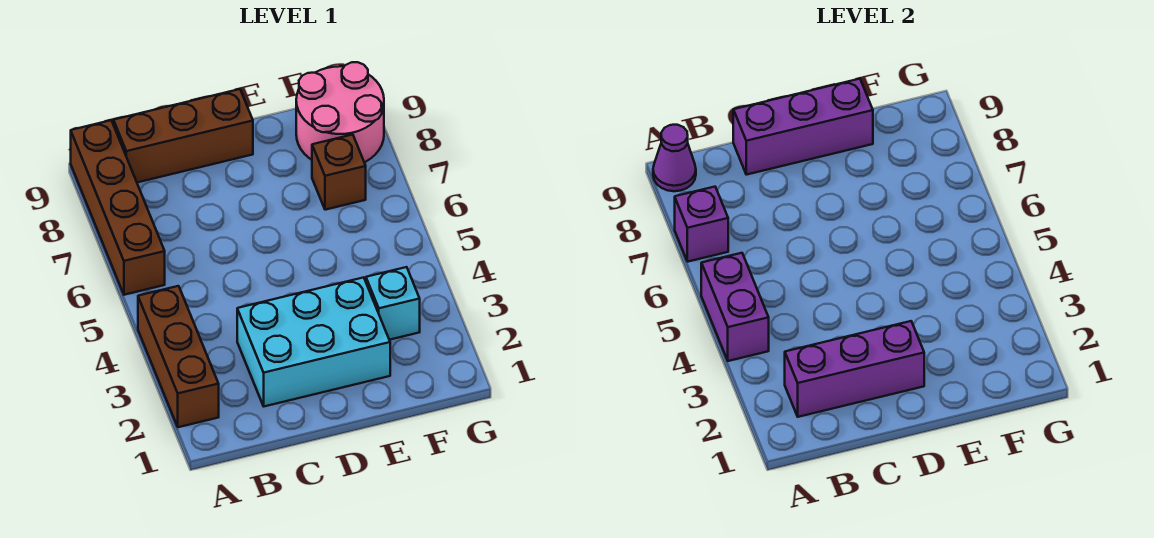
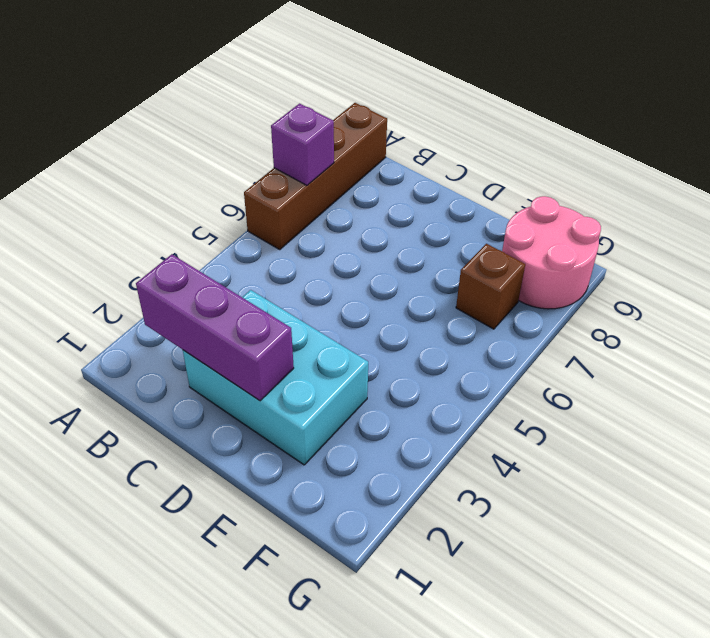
none -> brown 1x3 brick [138,286,219,427]
none -> brown 1x3 brick [114,89,253,182]
none -> cyan 1x1 brick [366,267,420,340]

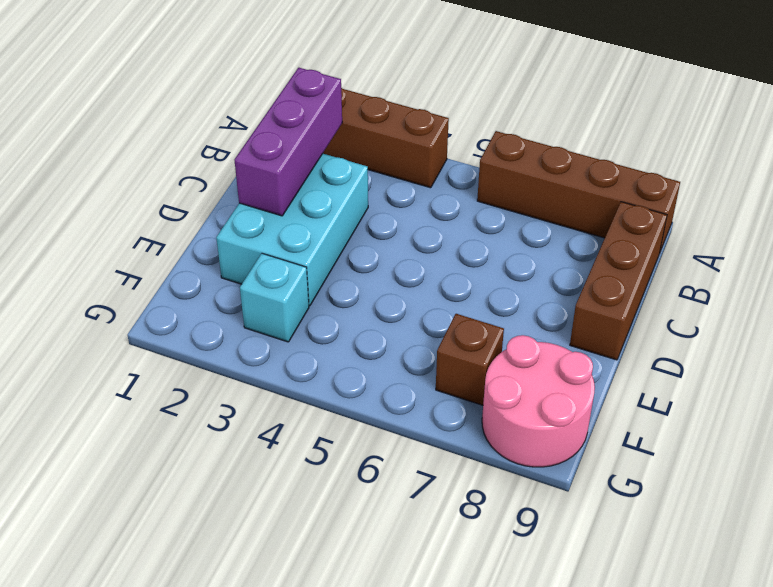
none -> purple 1x2 brick [701,253,769,361]
none -> purple 1x1 brick [675,187,728,262]
none -> purple 1x1 cone [653,125,696,191]

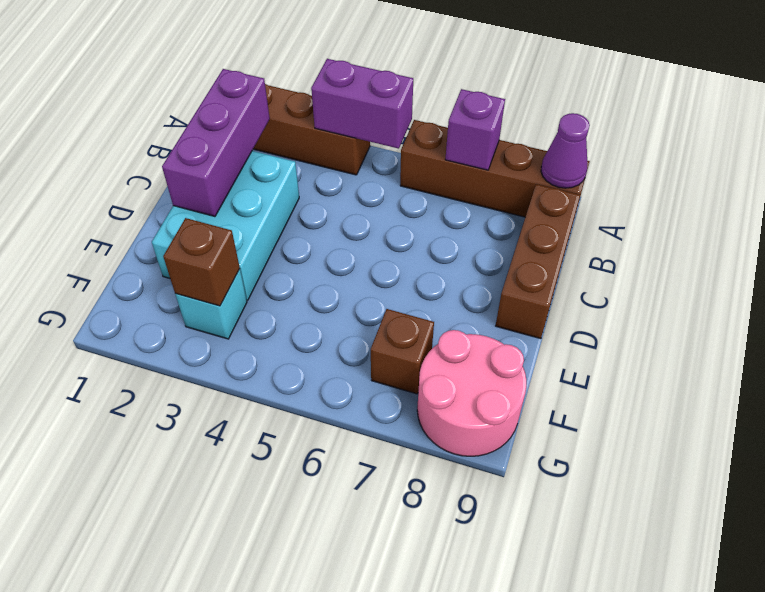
brown 1x1 brick [163,218,240,306] -> none
none -> purple 1x3 brick [733,79,873,175]

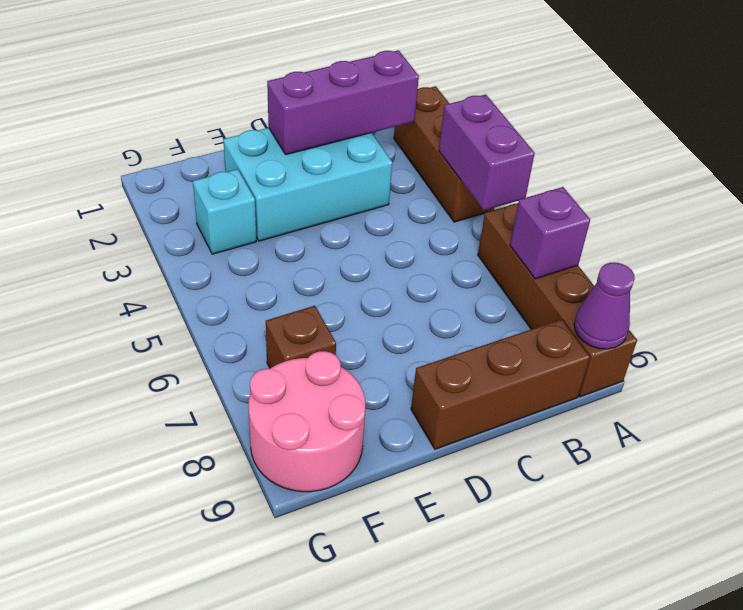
none -> purple 1x3 brick [733,79,873,175]

